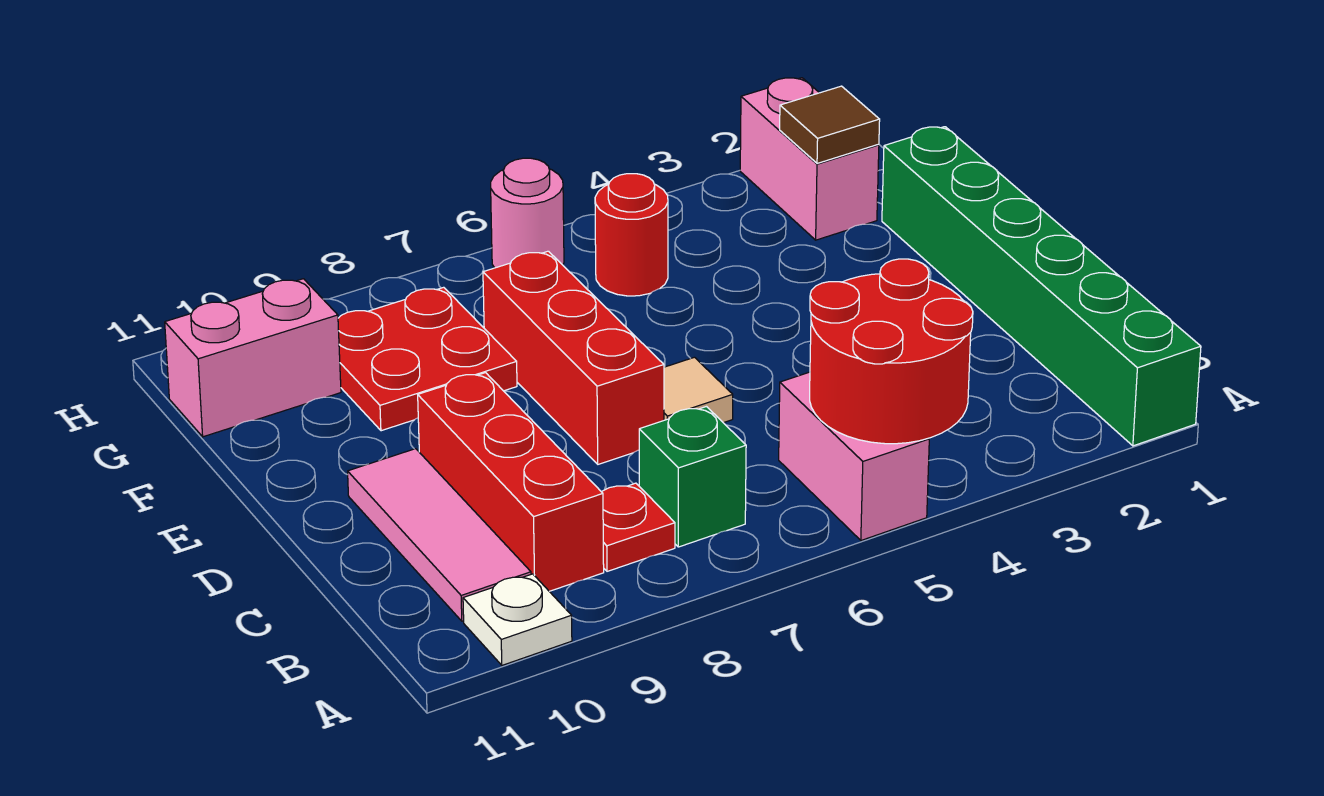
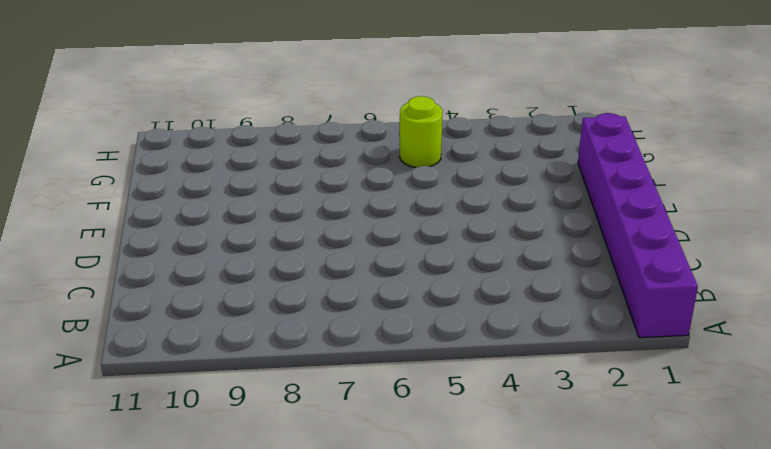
purple 1x6 brick [578,113,698,338] -> green 1x6 brick [882,127,1201,446]
lime 1x1 round brick [400,96,443,168] -> red 1x1 round brick [595,174,668,296]
none -> pink 1x2 brick [779,372,929,540]
none -> white 1x1 plate [463,574,572,665]
none -> green 1x1 brick [639,407,746,547]

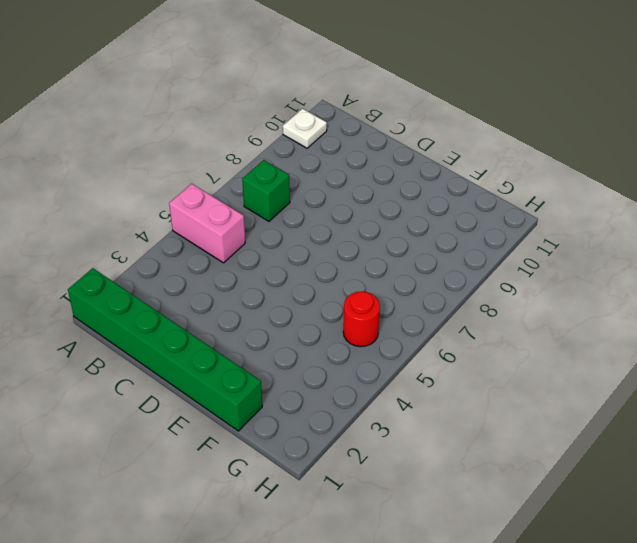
none -> red 1x1 plate [602,483,675,571]
none -> red 1x3 brick [418,373,604,591]
none -> pink 1x3 tile [348,449,531,621]

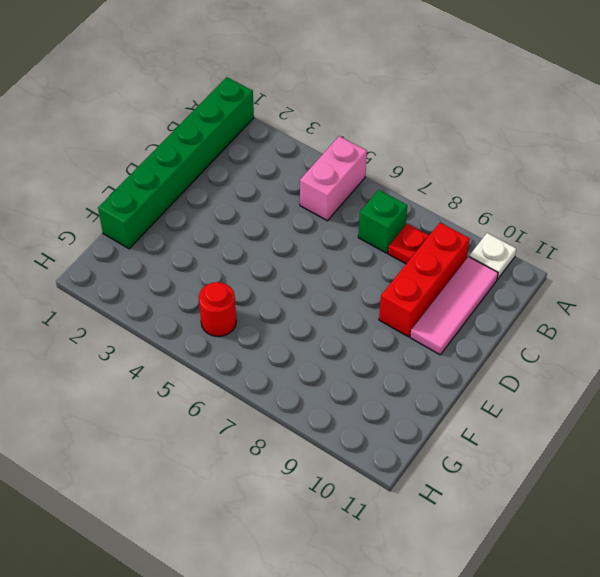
none -> tan 1x1 tile [664,357,733,423]
none -> red 1x3 brick [483,251,664,464]
none -> red 2x2 plate [338,287,517,431]

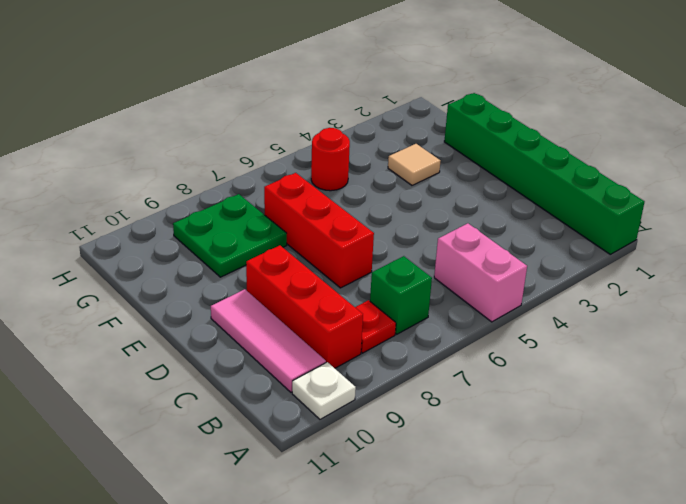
tan 1x1 tile [388,144,440,185] -> tan 1x1 tile moved to [664,357,733,423]
green 2x2 plate [173,194,287,277] -> red 2x2 plate [338,287,517,431]
none -> pink 1x2 brick [740,78,879,240]
none -> pink 1x2 brick [165,279,341,437]
none -> pink 1x1 round brick [491,158,564,268]

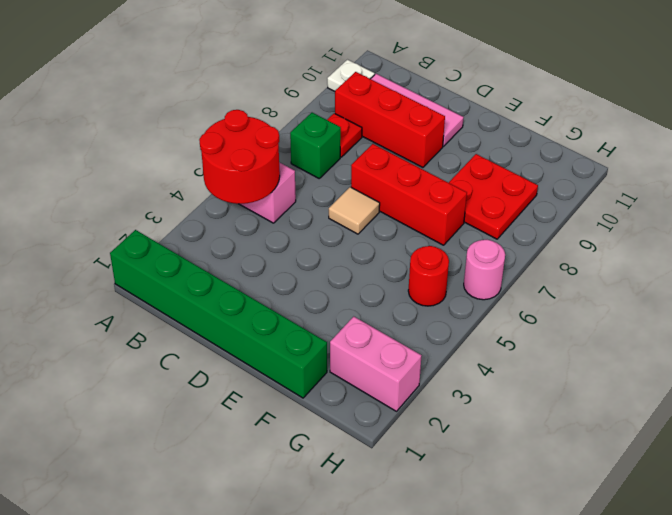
none -> pink 1x2 brick [165,279,341,437]
none -> brown 1x1 tile [780,86,880,163]

